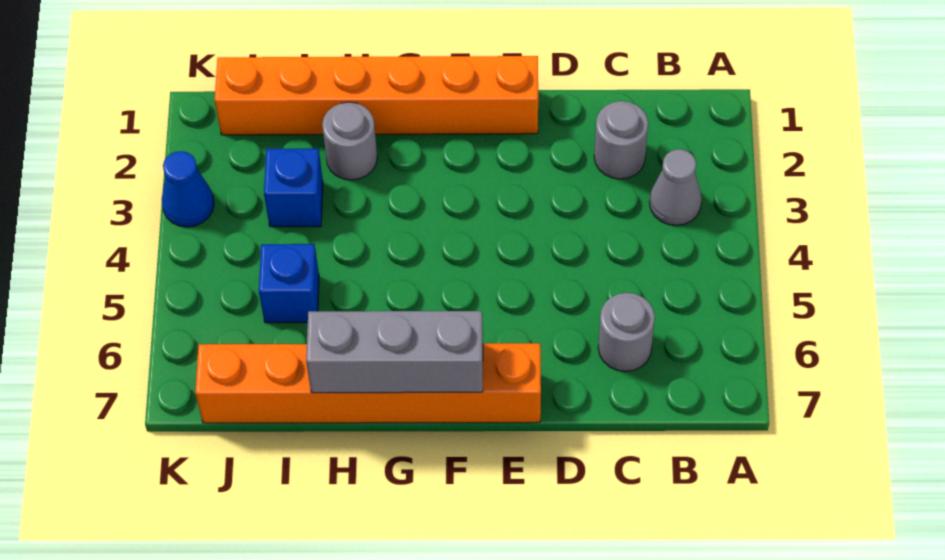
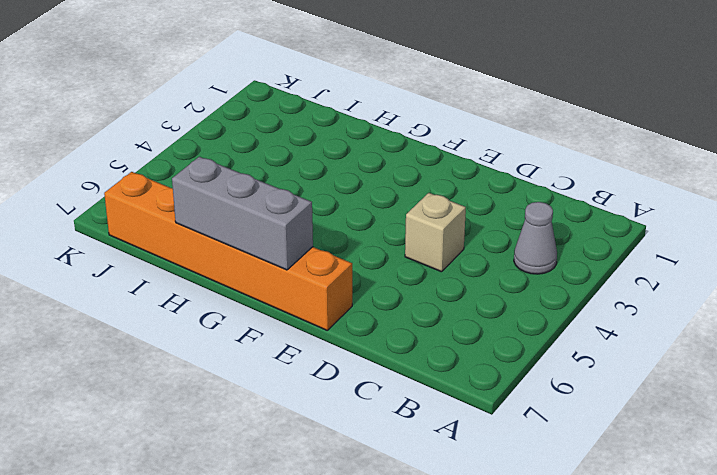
tan 1x1 brick [405,193,466,272] -> none
none -> grey 1x1 round brick [594,101,648,179]
none -> grey 1x1 round brick [598,293,655,372]

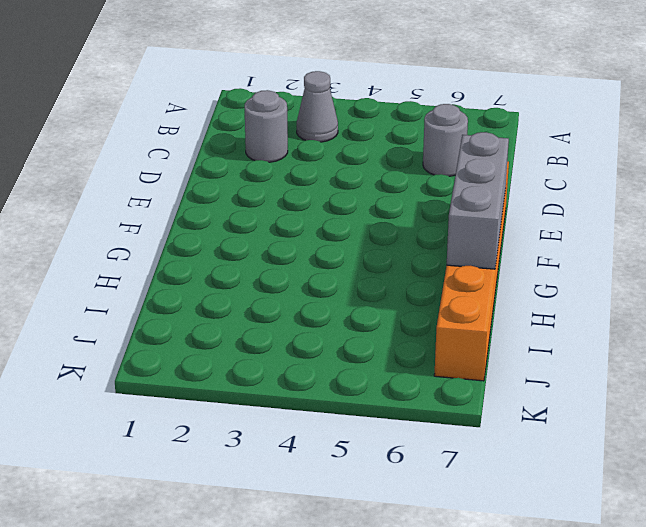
none -> orange 1x6 brick [215,56,538,135]
none -> grey 1x1 round brick [322,102,377,180]

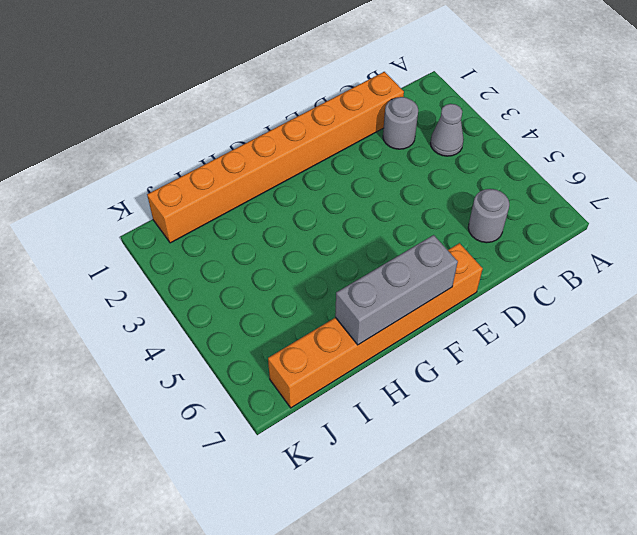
orange 1x8 brick [147,72,404,243] -> orange 1x6 brick [215,56,538,135]
none -> grey 1x1 round brick [322,102,377,180]
none -> blue 1x1 brick [264,149,323,227]

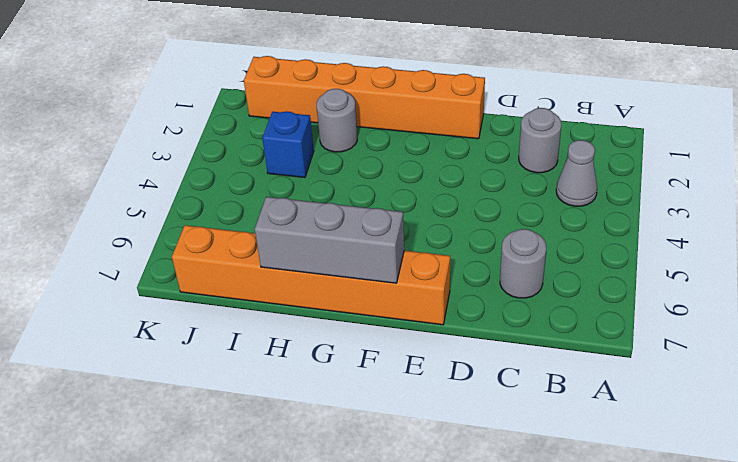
none -> blue 1x1 brick [259,244,319,323]
none -> blue 1x1 cone [162,151,214,227]

